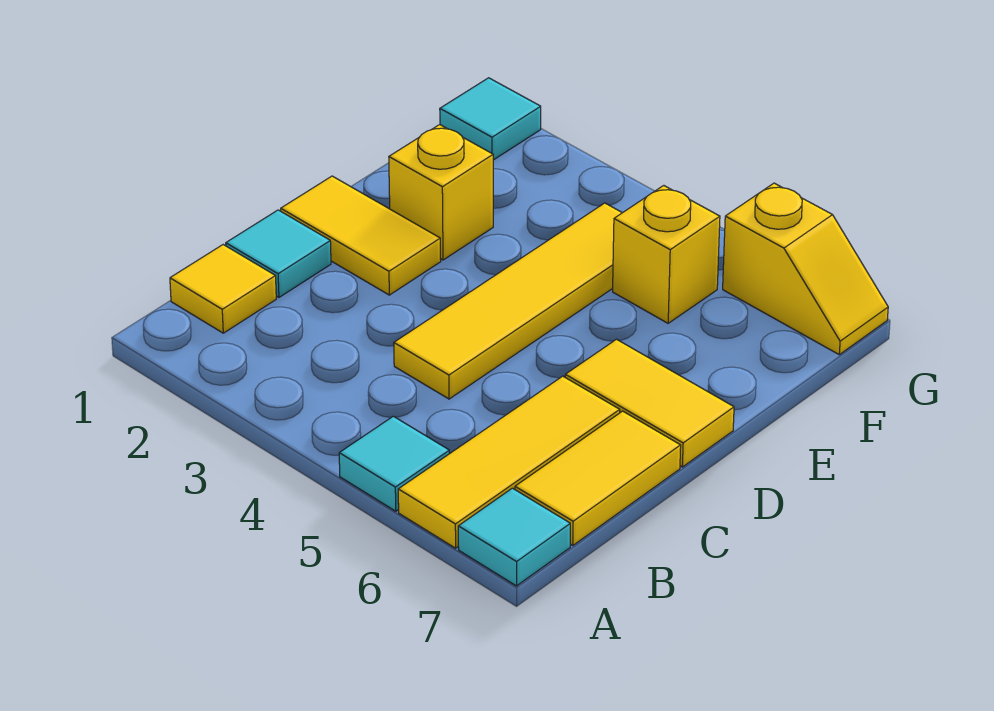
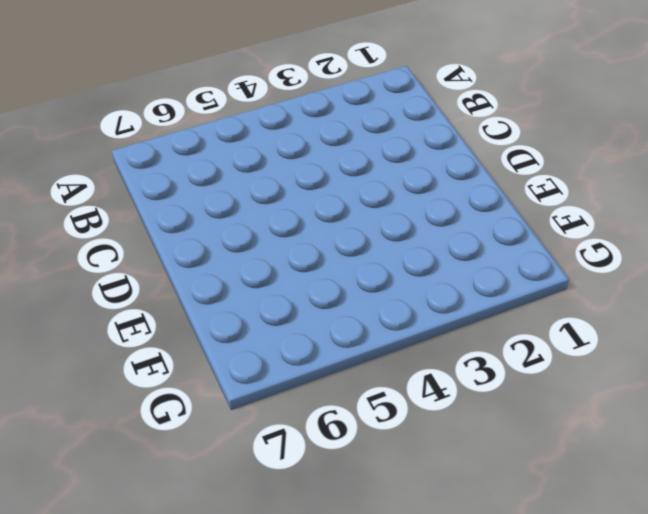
none -> cyan 1x1 tile [339,416,449,511]
none -> yellow 1x3 tile [398,376,620,548]
none -> cyan 1x1 tile [458,488,570,586]

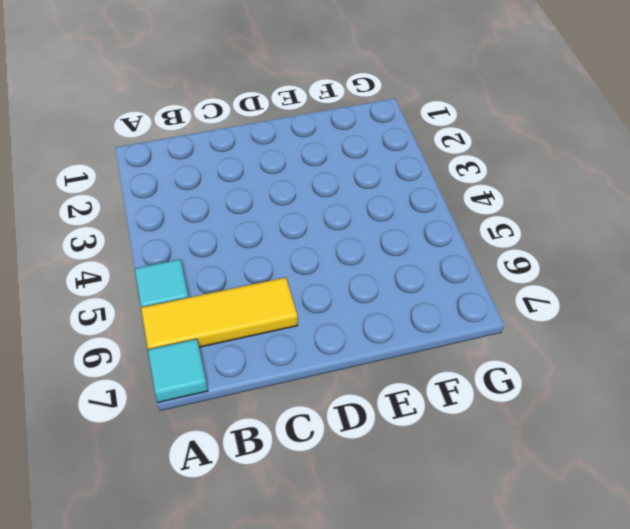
none -> yellow 1x1 tile [170,245,276,333]
none -> yellow 1x2 tile [515,411,681,546]
none -> cyan 1x1 tile [226,210,331,297]

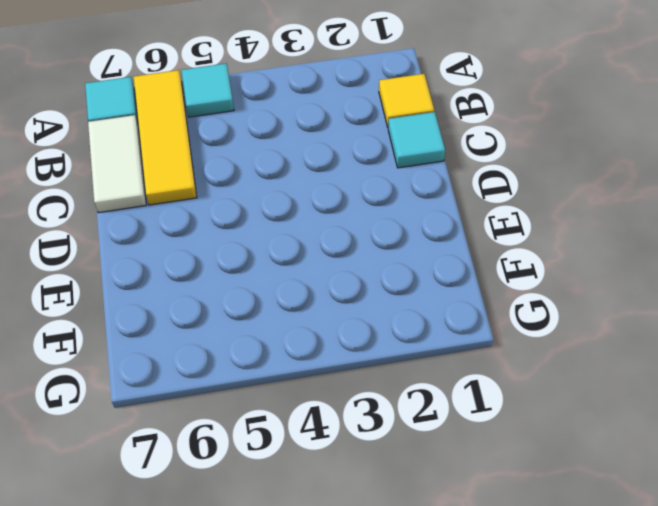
white 1x2 tile [88,115,146,213] -> yellow 1x2 tile [515,411,681,546]
none -> yellow 1x4 tile [394,203,622,399]
none -> yellow 1x2 tile [281,176,441,295]
none -> yellow 1x2 tile [565,339,734,467]

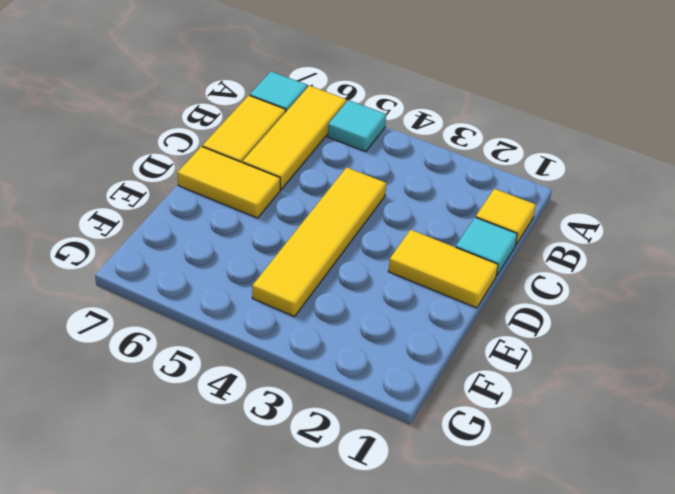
none -> yellow 1x1 brick [389,125,493,260]
none -> yellow 1x1 brick [613,186,720,323]
none -> cyan 1x1 tile [440,78,541,160]

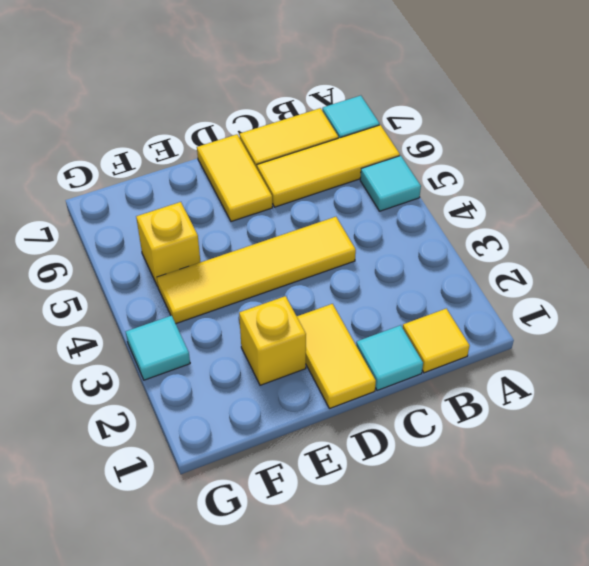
cyan 1x1 tile [126,316,190,380] -> cyan 1x1 tile moved to [440,78,541,160]
none -> yellow 1x2 slope [723,183,888,355]

